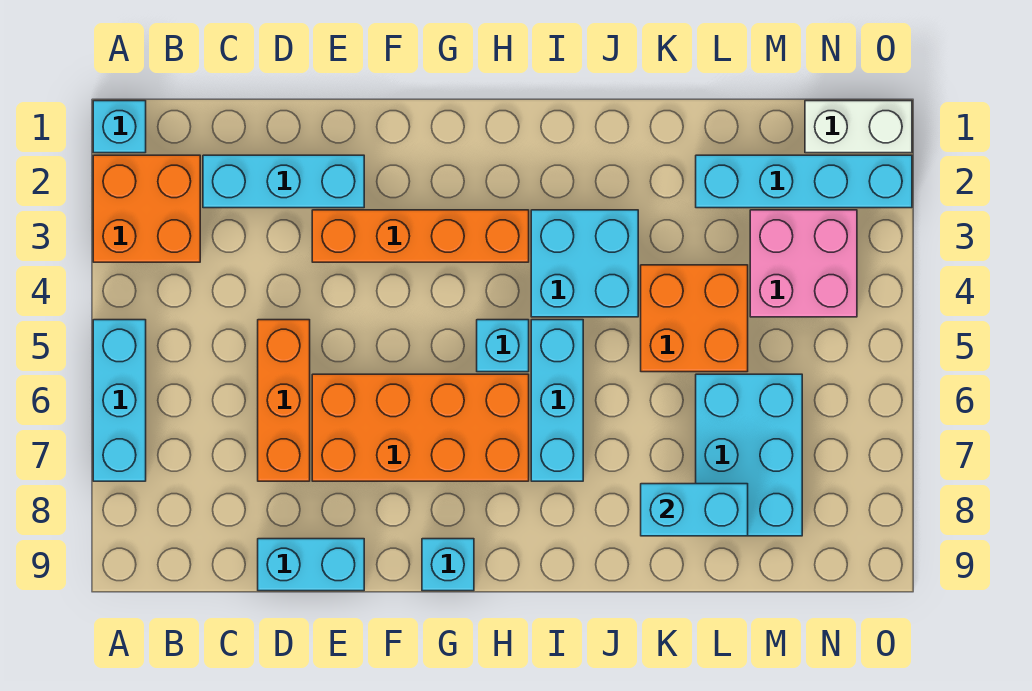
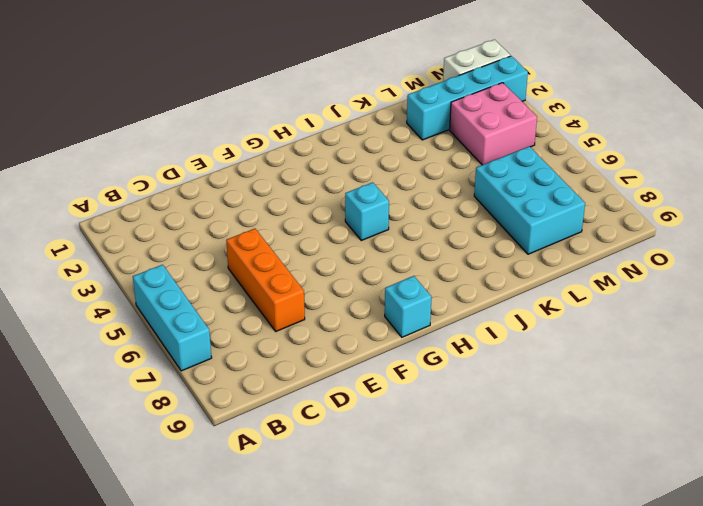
none -> cyan 1x1 brick [93,101,146,153]
none -> orange 2x2 brick [93,155,200,262]
none -> cyan 1x3 brick [203,155,364,208]

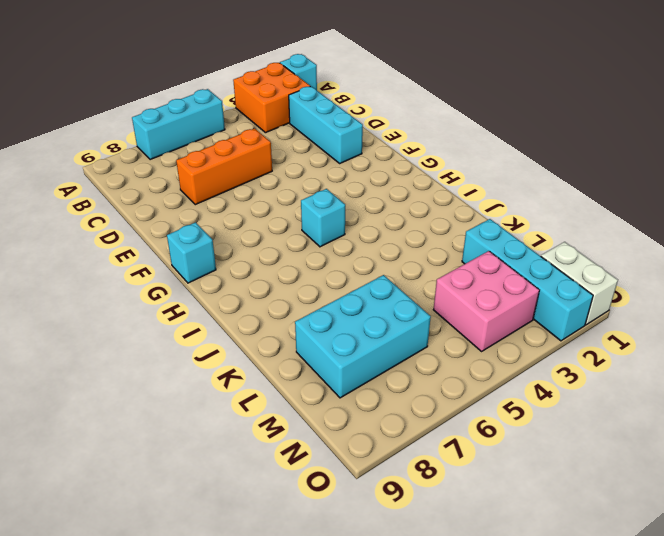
none -> cyan 1x2 brick [258,539,364,591]
none -> orange 1x4 brick [312,210,529,262]
none -> orange 2x4 brick [312,374,529,481]

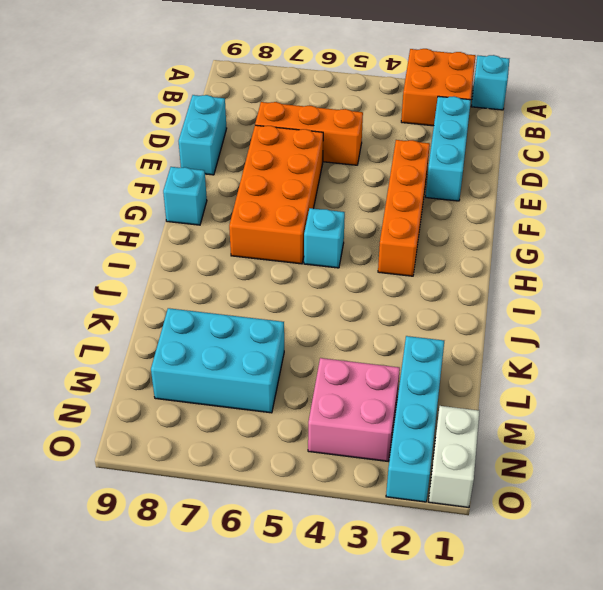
none -> cyan 1x3 brick [93,320,146,481]
none -> cyan 2x2 brick [531,210,638,317]
none -> cyan 1x3 brick [531,320,583,481]

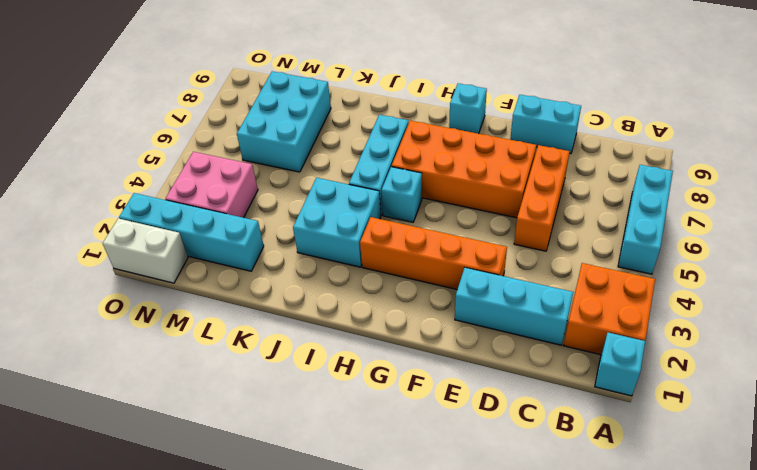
none -> orange 2x2 brick [641,265,748,372]
none -> cyan 1x2 brick [641,484,748,536]

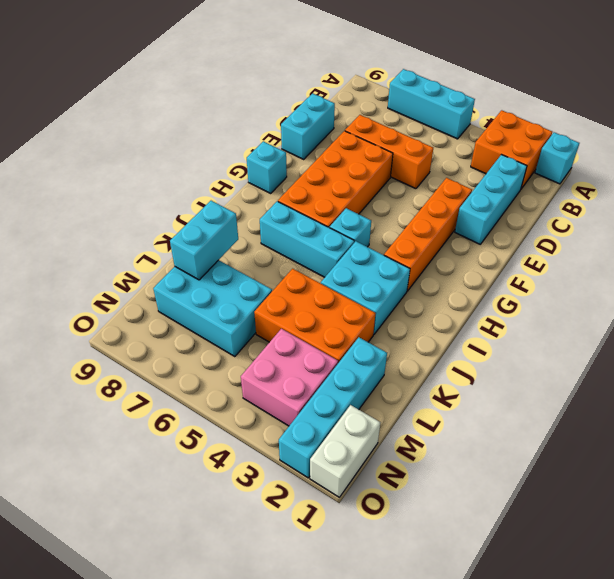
orange 2x3 brick [254,269,376,363] -> orange 2x2 brick [641,265,748,372]

